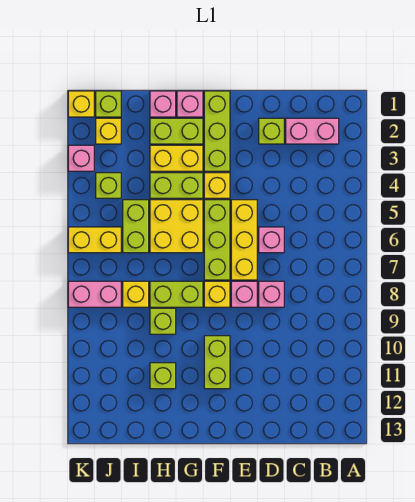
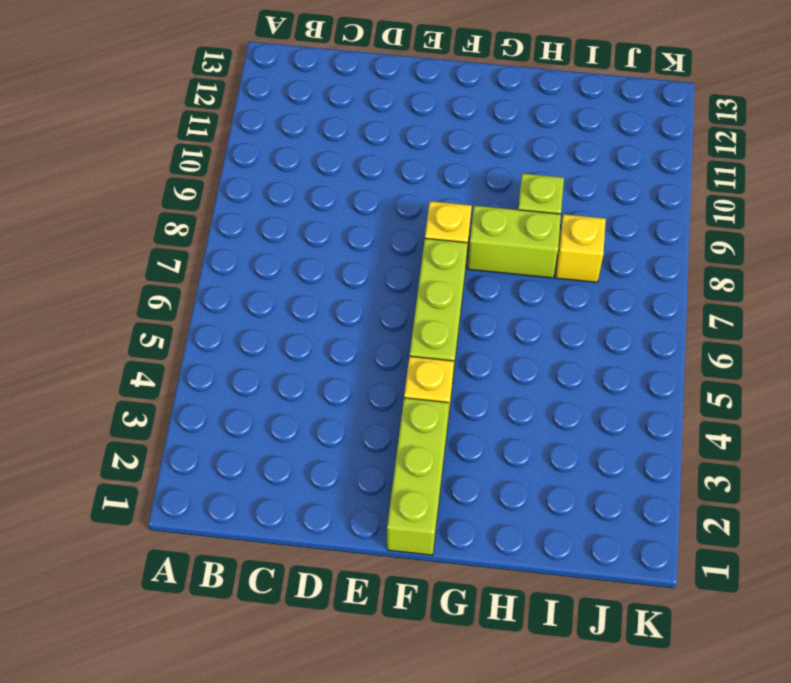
none -> pink 1x2 brick [286,118,339,144]
none -> lime 1x1 brick [259,118,284,144]
none -> pink 1x1 brick [259,227,284,253]

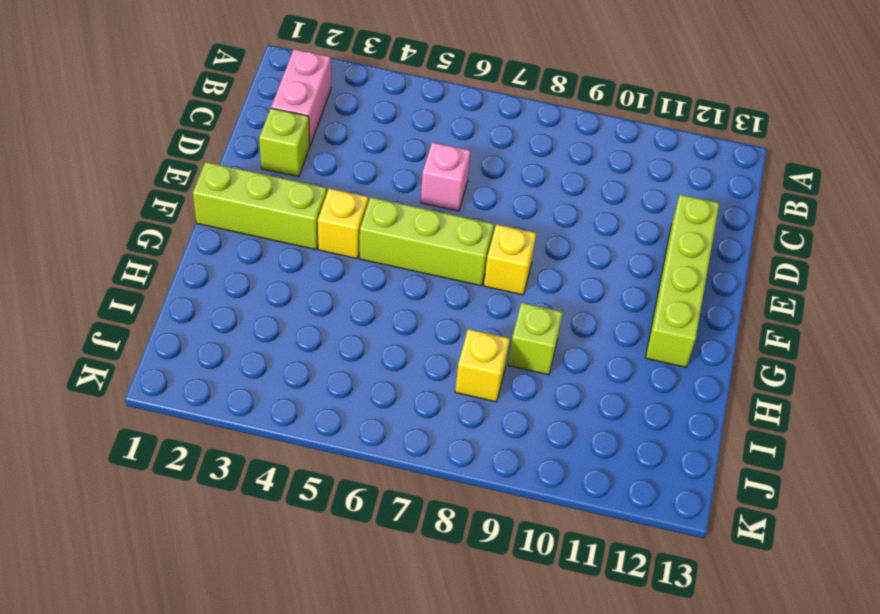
lime 1x4 brick [646,195,719,367] -> none
none -> pink 1x1 brick [259,281,284,307]
none -> yellow 1x3 brick [231,200,257,280]
none -> pink 1x1 brick [231,281,257,307]

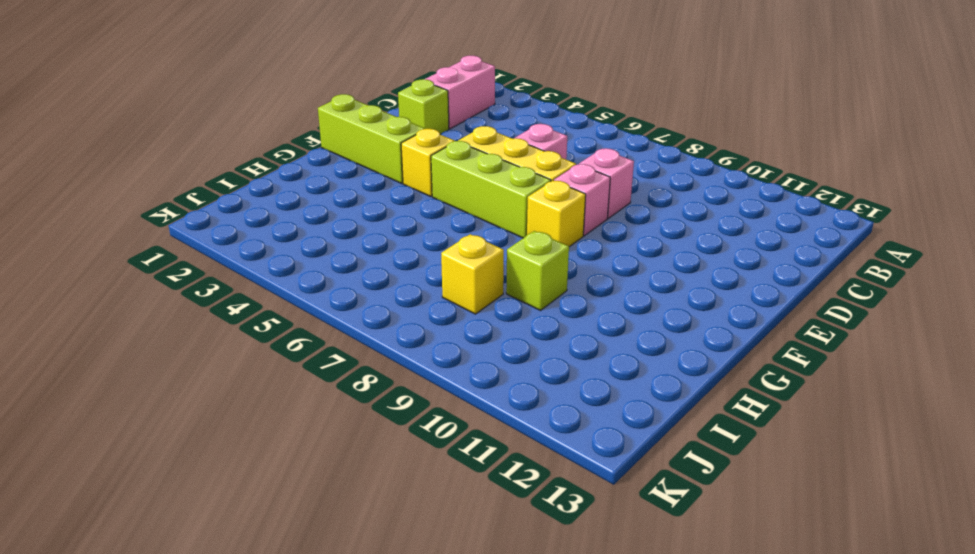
none -> lime 1x2 brick [204,336,230,389]
none -> pink 1x1 brick [177,91,203,117]
none -> lime 1x2 brick [150,118,203,144]

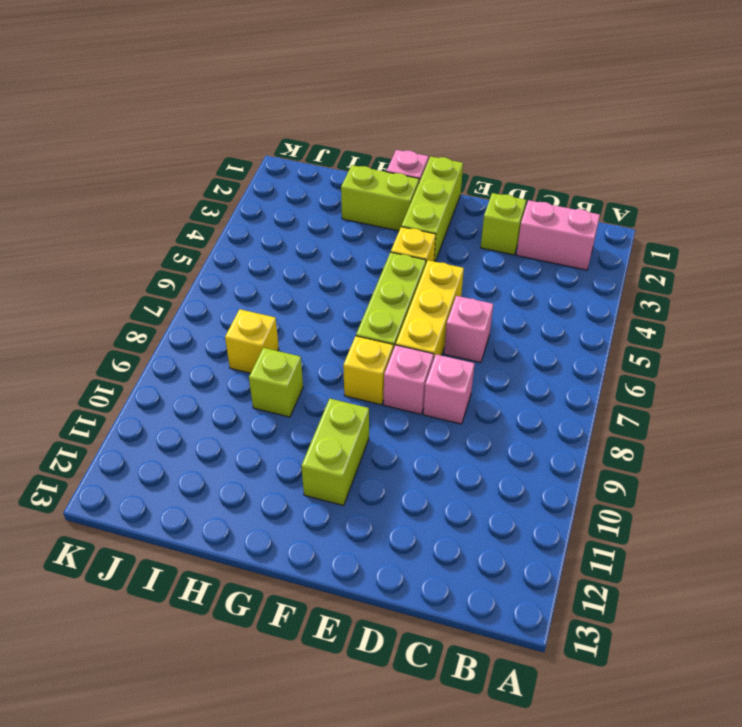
none -> yellow 1x2 brick [150,145,203,171]
none -> lime 1x2 brick [150,173,203,198]
none -> yellow 2x2 brick [150,200,203,253]

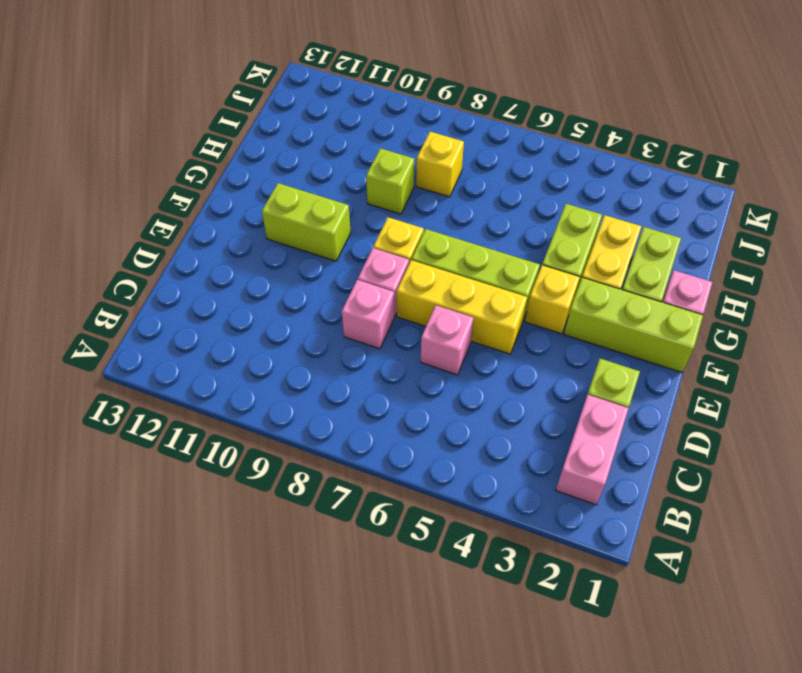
none -> yellow 2x2 brick [150,200,203,253]
none -> lime 1x2 brick [150,281,203,307]
none -> pink 1x1 brick [150,91,176,117]

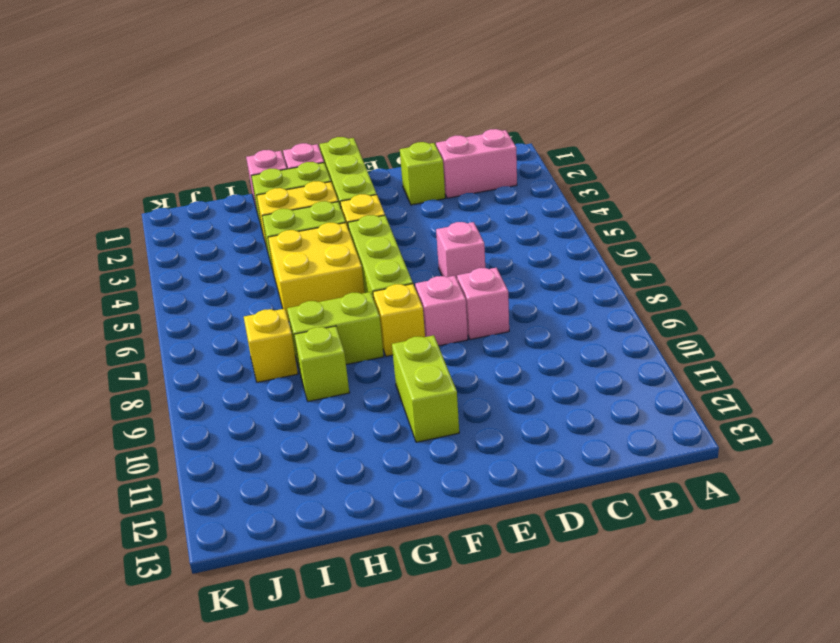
none -> yellow 1x3 brick [231,200,257,280]
none -> lime 1x1 brick [150,363,176,389]
none -> lime 1x2 brick [123,200,149,253]

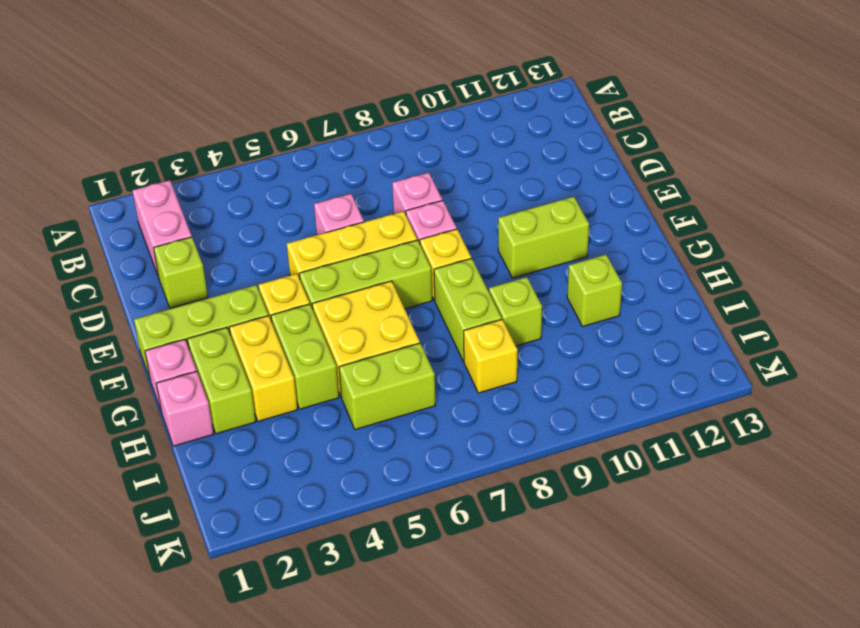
none -> lime 1x1 brick [96,91,121,117]
none -> yellow 1x1 brick [96,118,121,144]
none -> lime 1x1 brick [96,173,121,198]

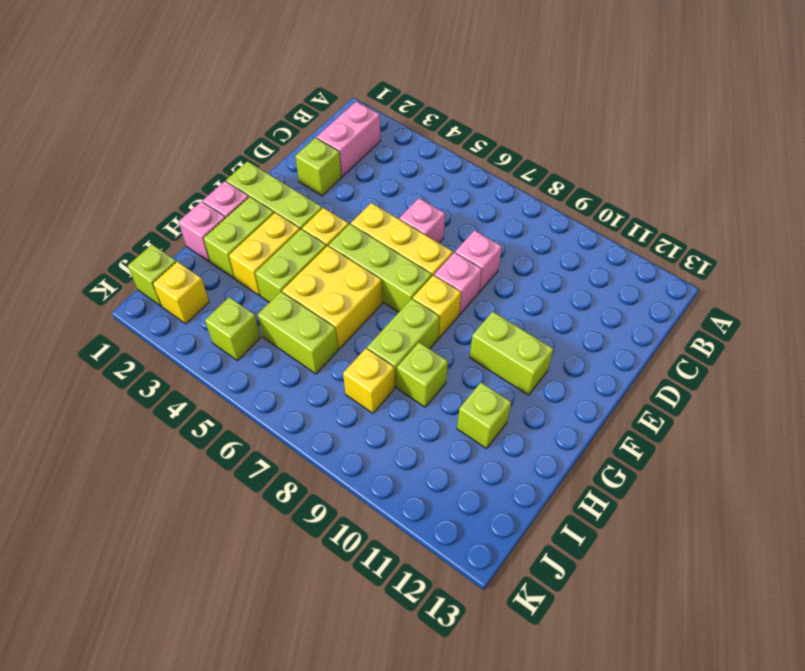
none -> yellow 1x2 brick [68,227,121,253]
none -> pink 1x2 brick [68,281,121,307]
none -> yellow 1x1 brick [68,91,94,117]

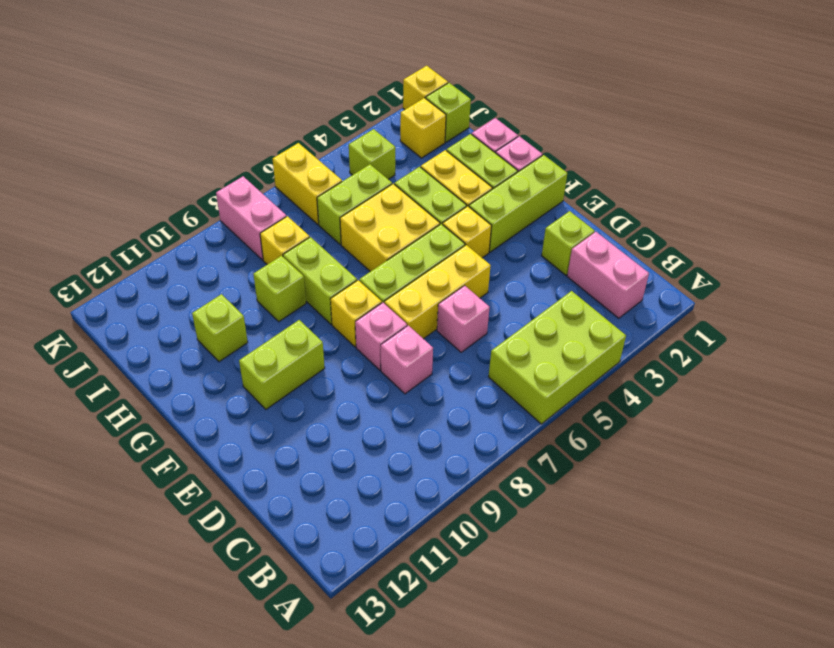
lime 2x3 brick [489,291,626,424] -> none
none -> pink 1x1 brick [68,145,94,171]

